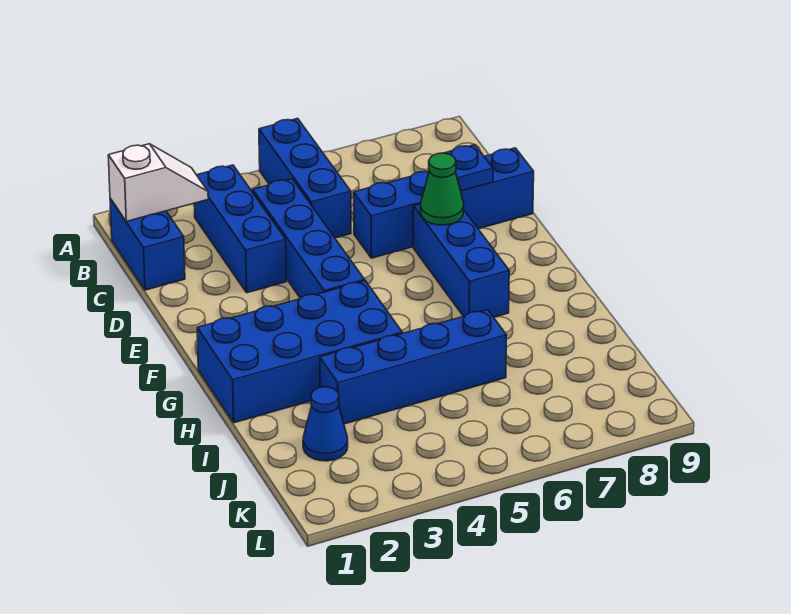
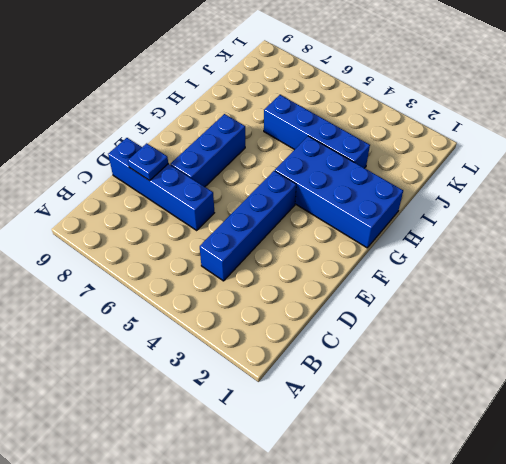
none -> blue 1x3 brick [259,118,351,238]
none -> blue 1x2 brick [110,198,185,290]
none -> blue 1x3 brick [194,165,286,293]

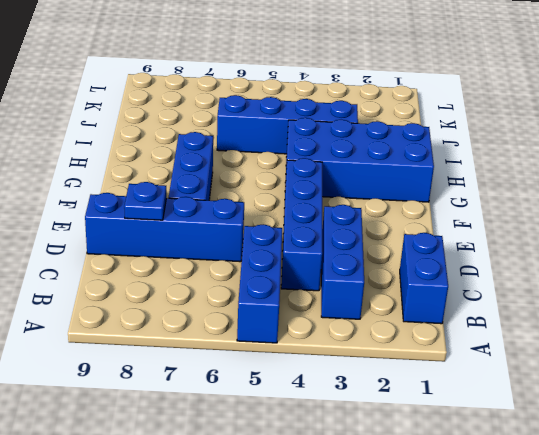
none -> blue 1x1 cone [303,387,348,461]
none -> white 1x2 slope [108,144,208,221]
none -> green 1x1 cone [421,153,464,225]

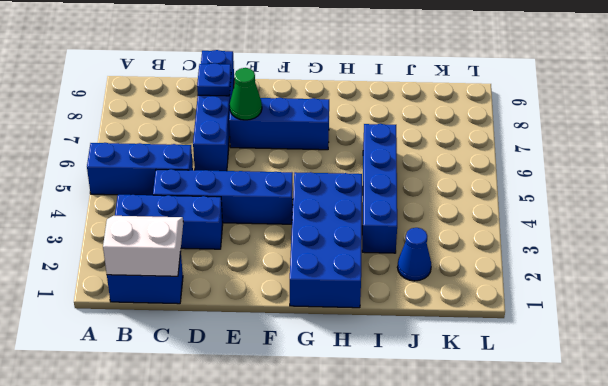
white 2x2 slope [103,216,183,276] -> white 1x2 slope [108,144,208,221]

